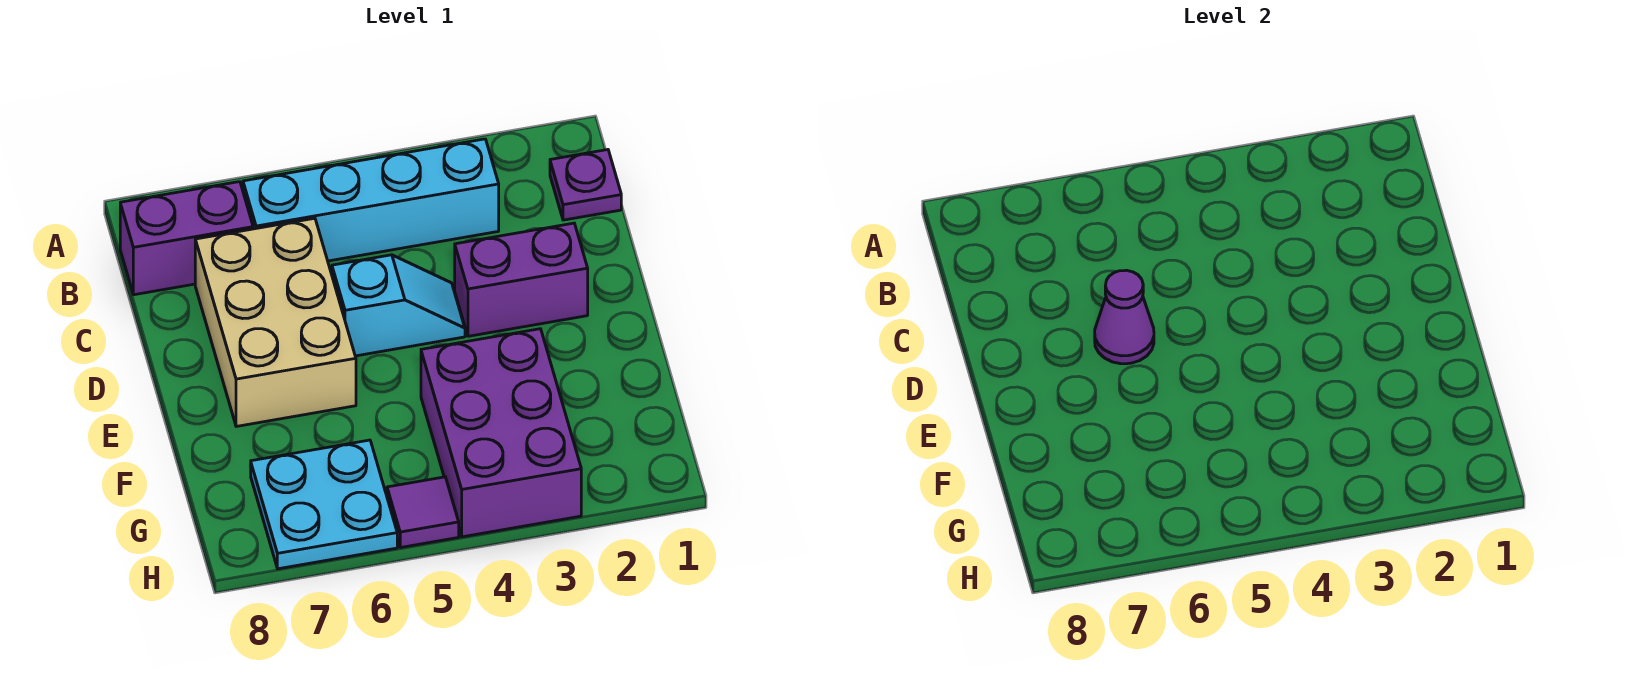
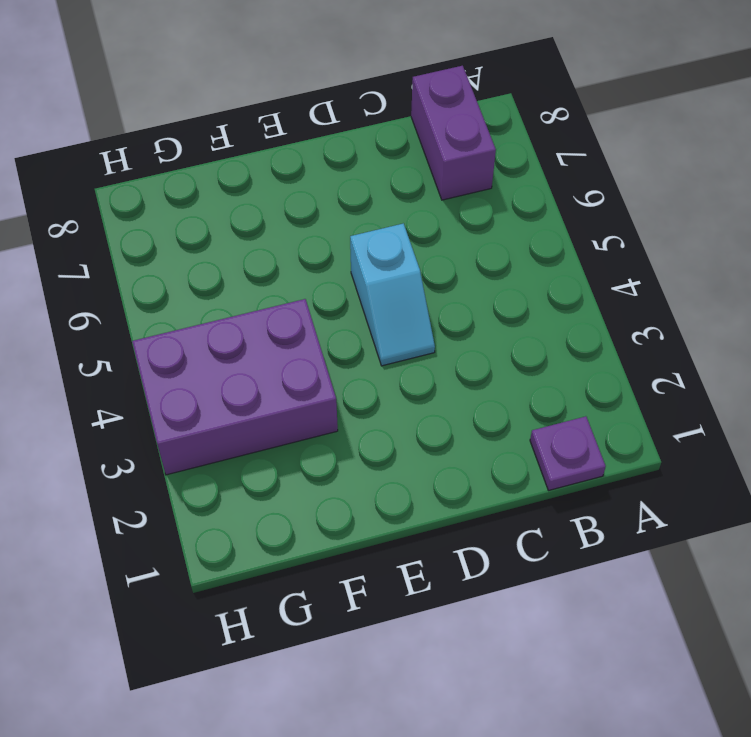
none -> cyan 1x4 brick [243,139,499,261]
none -> tan 2x3 brick [195,218,356,426]

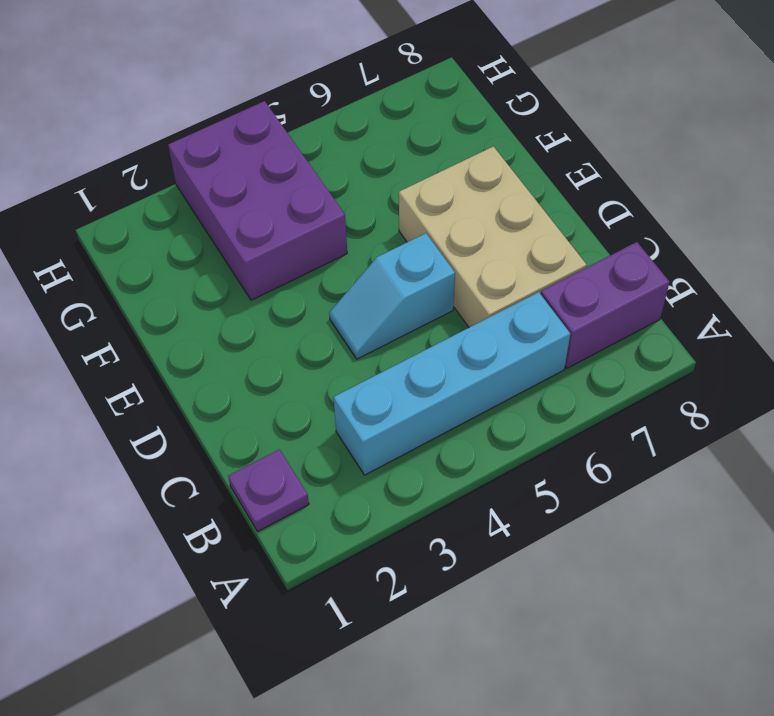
none -> purple 1x2 brick [455,223,588,336]
none -> cyan 2x2 plate [251,440,397,569]

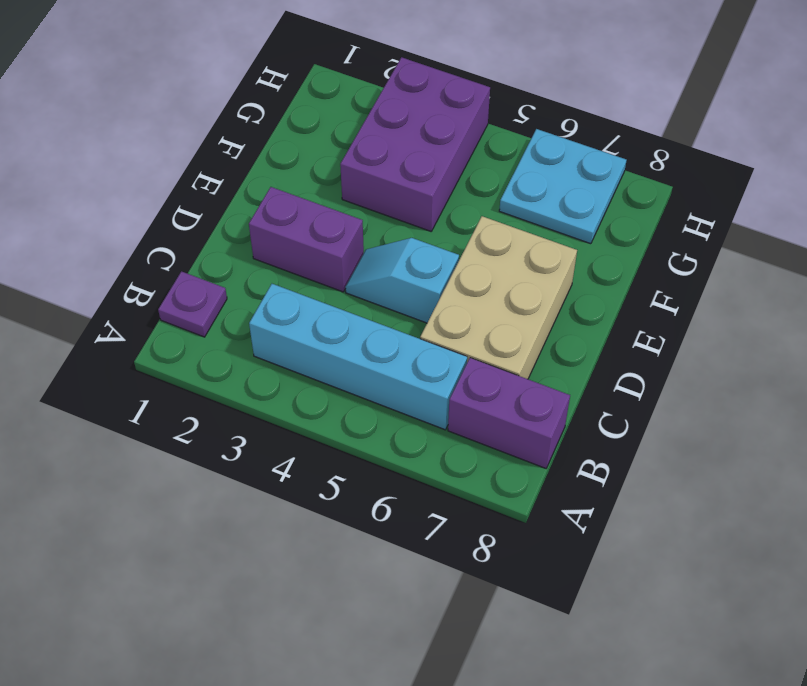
none -> purple 1x1 tile [387,477,459,548]
none -> purple 1x1 cone [1095,270,1154,364]

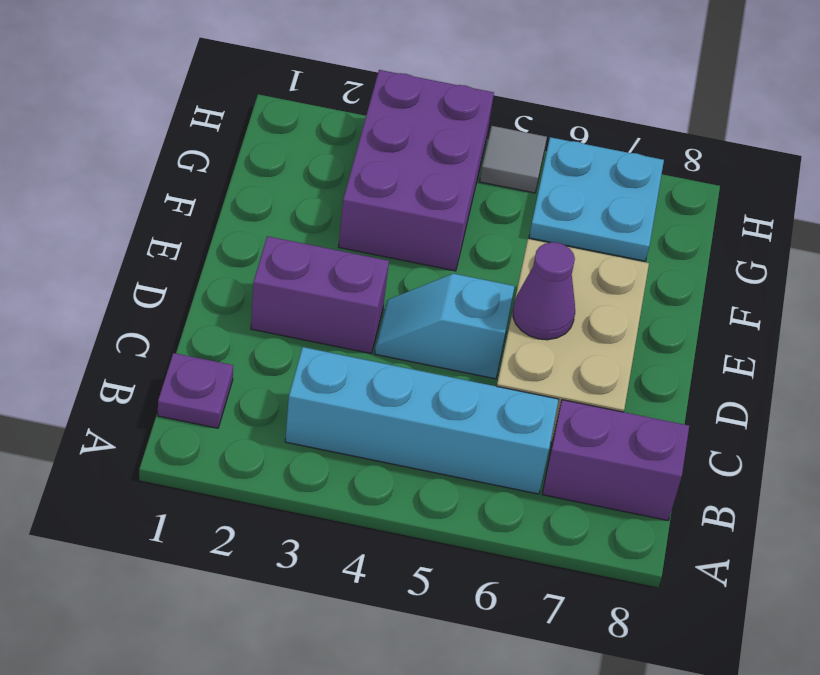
grey 1x1 tile [480,126,547,193] -> purple 1x1 tile [387,477,459,548]

